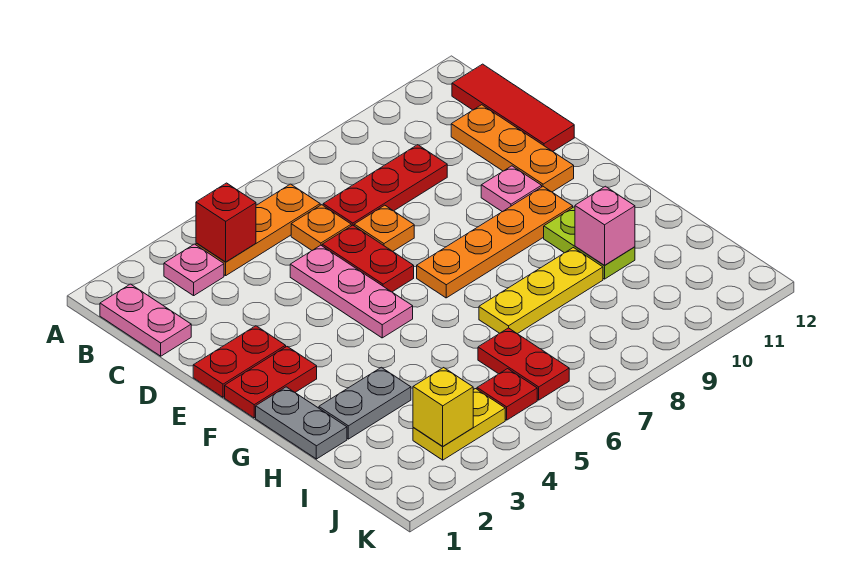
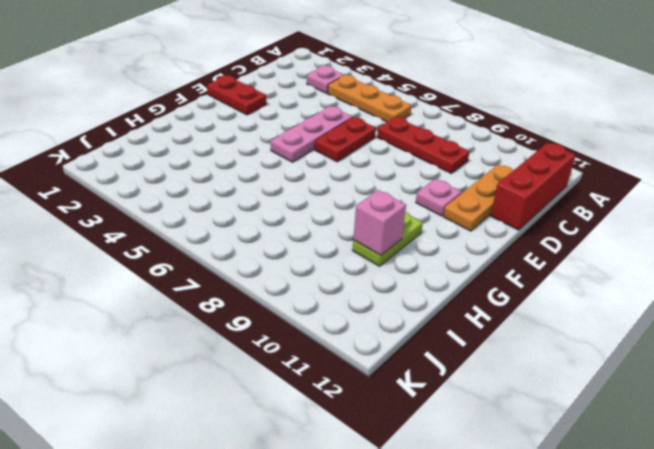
red 1x3 brick [491,143,575,230] -> red 1x3 tile [452,64,574,151]
none -> pink 1x2 plate [100,284,191,356]
none -> orange 1x1 plate [291,205,351,250]
none -> orange 1x1 plate [354,205,414,251]

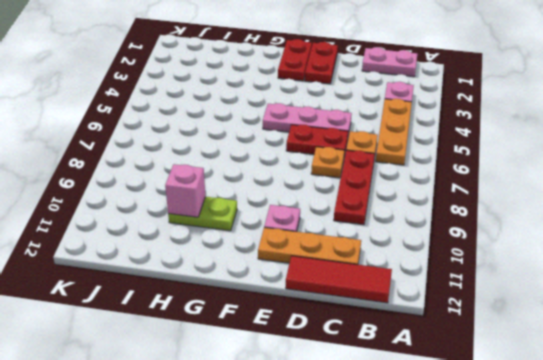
none -> orange 1x4 plate [417,187,573,298]
none -> grey 1x2 plate [256,387,347,459]
none -> grey 1x2 plate [319,367,411,439]

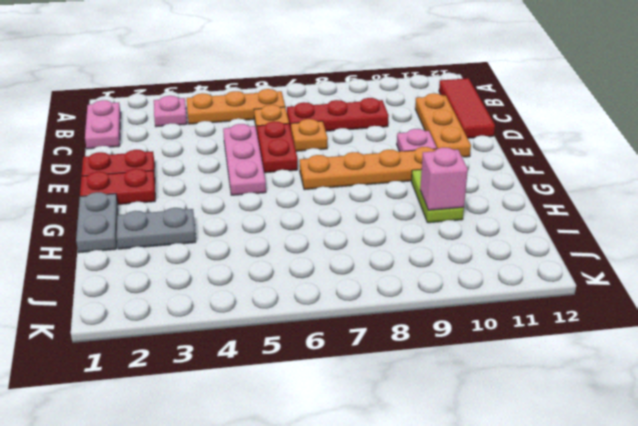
none -> yellow 1x3 plate [479,248,603,334]
none -> red 1x2 plate [478,328,569,400]
none -> yellow 1x2 plate [413,389,505,460]

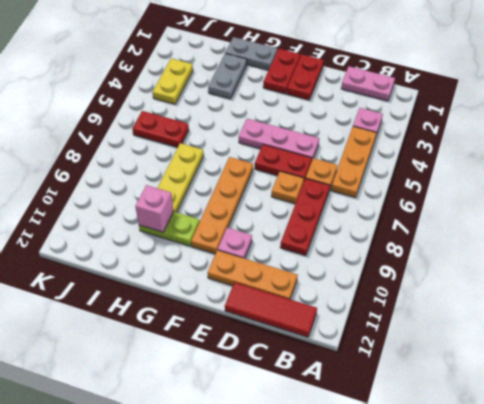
none -> red 1x1 plate [477,369,537,420]
none -> red 1x1 brick [196,183,256,262]
none -> yellow 1x1 brick [413,368,473,446]

